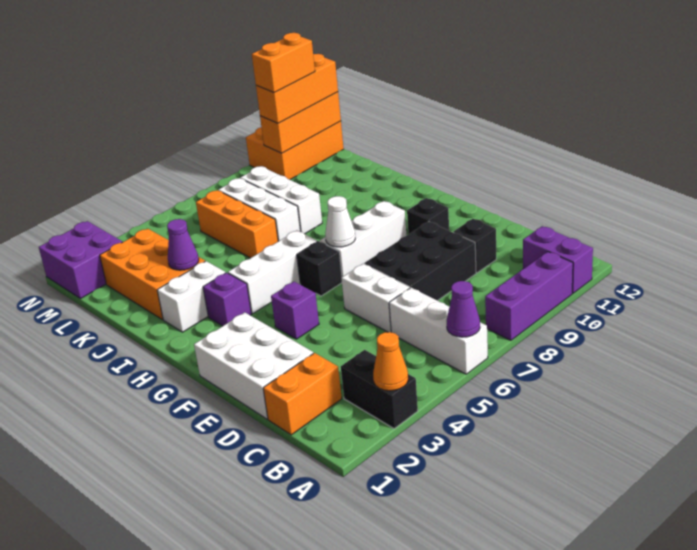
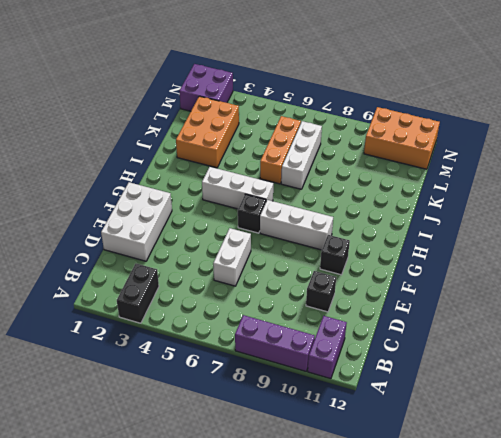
none -> white 1x3 brick [389,288,488,374]
none -> orange 1x2 brick [263,353,342,435]
none -> black 2x3 brick [364,222,476,301]

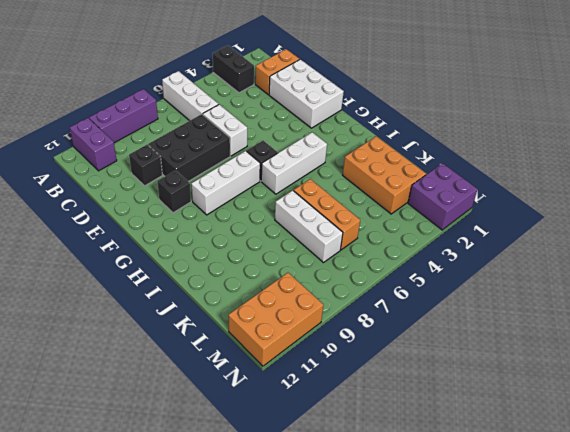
none -> purple 1x1 brick [271,282,319,339]
none -> purple 1x1 brick [203,273,251,326]
none -> white 1x2 brick [157,261,226,332]

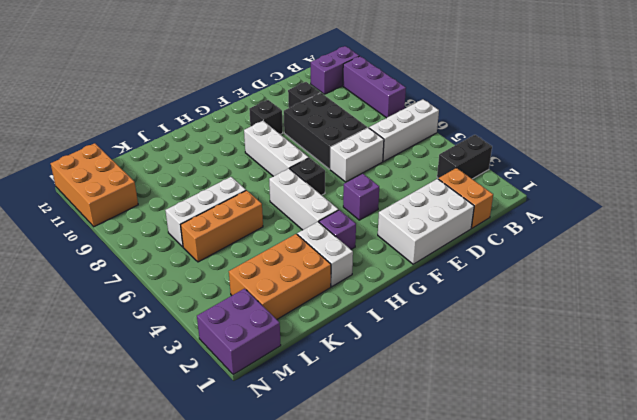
none -> white 1x3 brick [240,166,322,234]
none -> orange 1x1 cone [373,332,408,391]
none -> purple 1x1 cone [447,281,480,337]

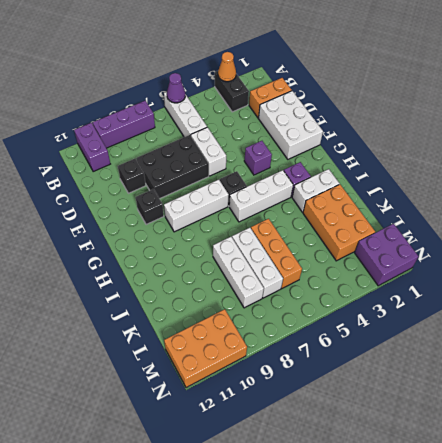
none -> white 1x1 cone [325,196,355,247]
none -> purple 1x1 cone [167,219,199,270]
none -> orange 1x3 brick [260,92,341,153]

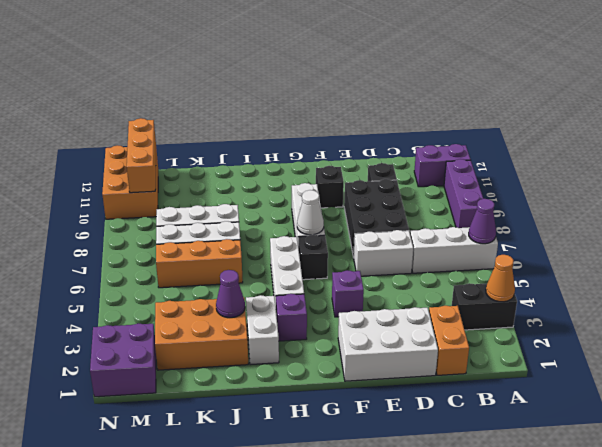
none -> orange 1x3 brick [256,54,338,123]
none -> orange 1x2 brick [252,33,315,93]

